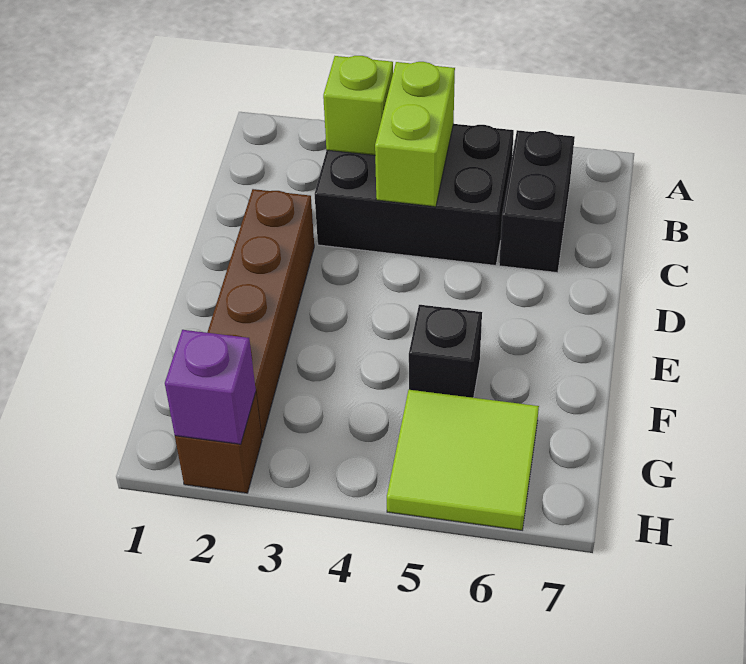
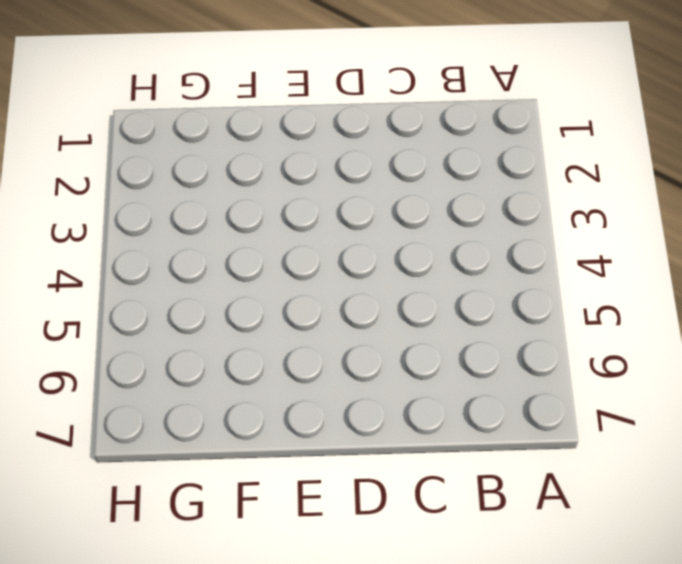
none -> black 2x3 brick [315,124,514,265]
none -> black 1x2 brick [499,130,575,273]

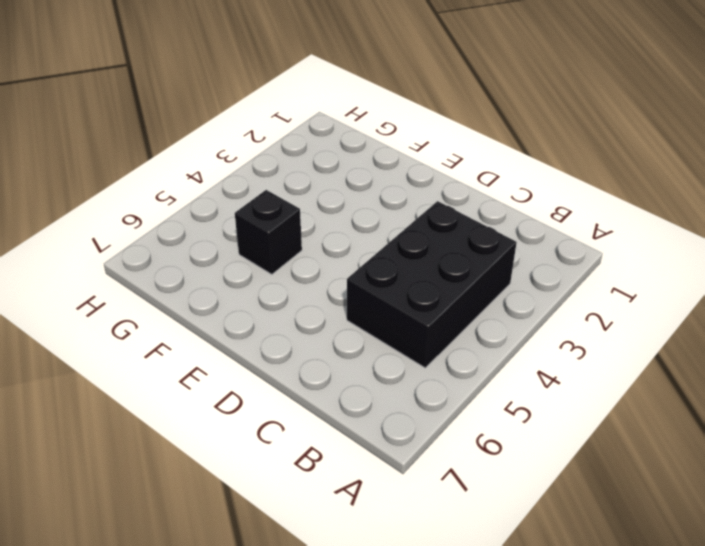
none -> black 1x2 brick [499,130,575,273]
none -> brown 1x4 brick [207,189,314,438]

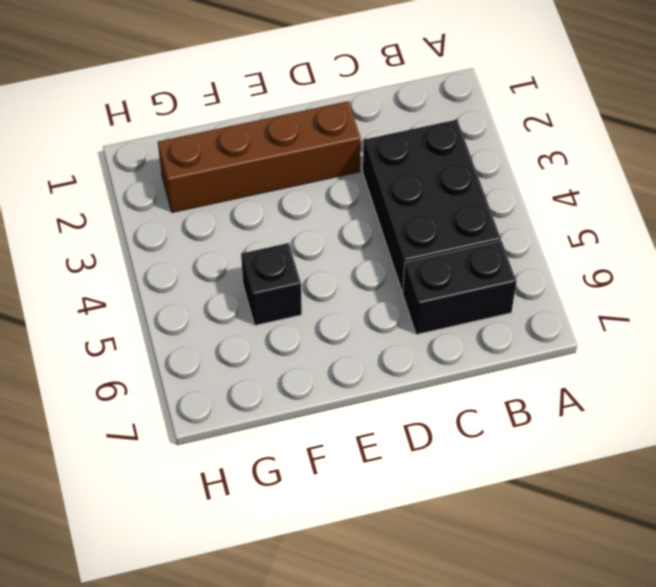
none -> lime 2x2 tile [387,390,539,530]
none -> brown 1x1 brick [175,393,262,493]

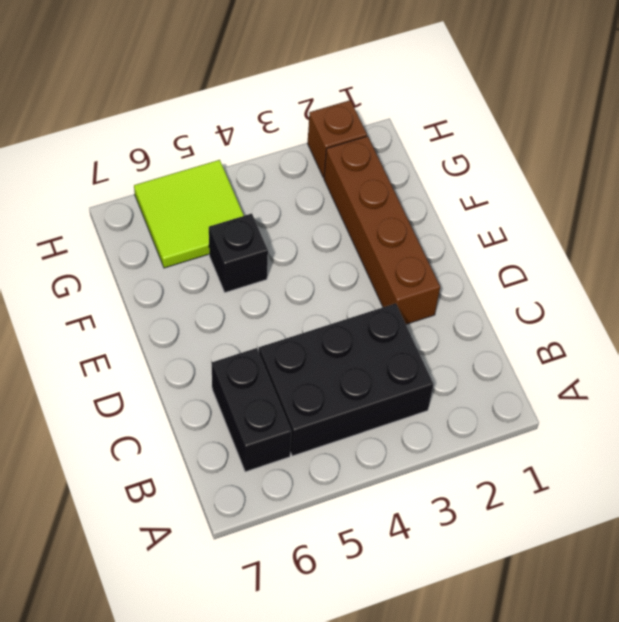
none -> lime 1x1 brick [323,56,393,155]
none -> lime 1x2 brick [375,62,455,207]

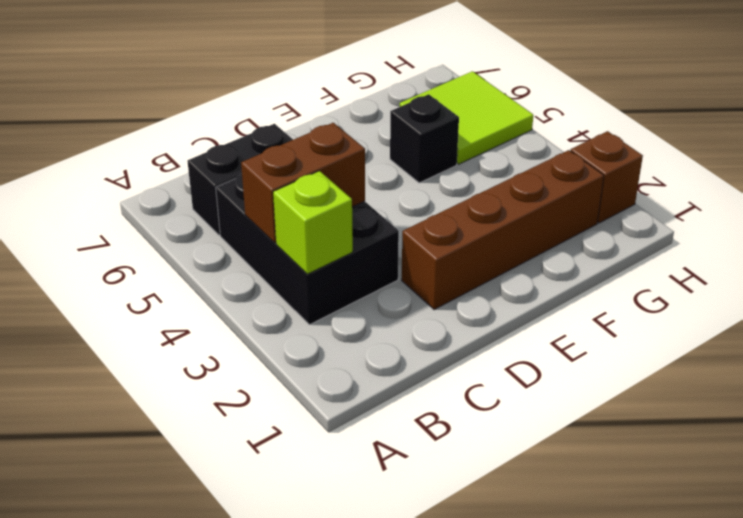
brown 1x2 brick [241,123,365,243] -> lime 1x2 brick [375,62,455,207]
none -> purple 1x1 brick [165,330,256,444]

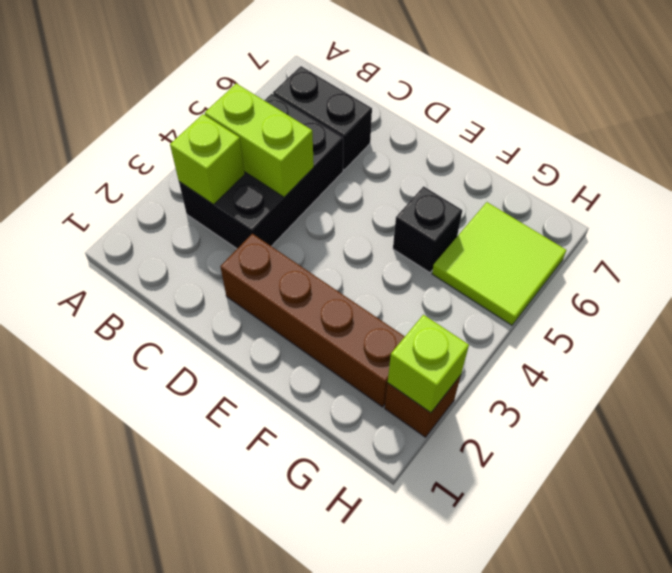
lime 1x1 brick [388,315,469,413] -> purple 1x1 brick [165,330,256,444]

